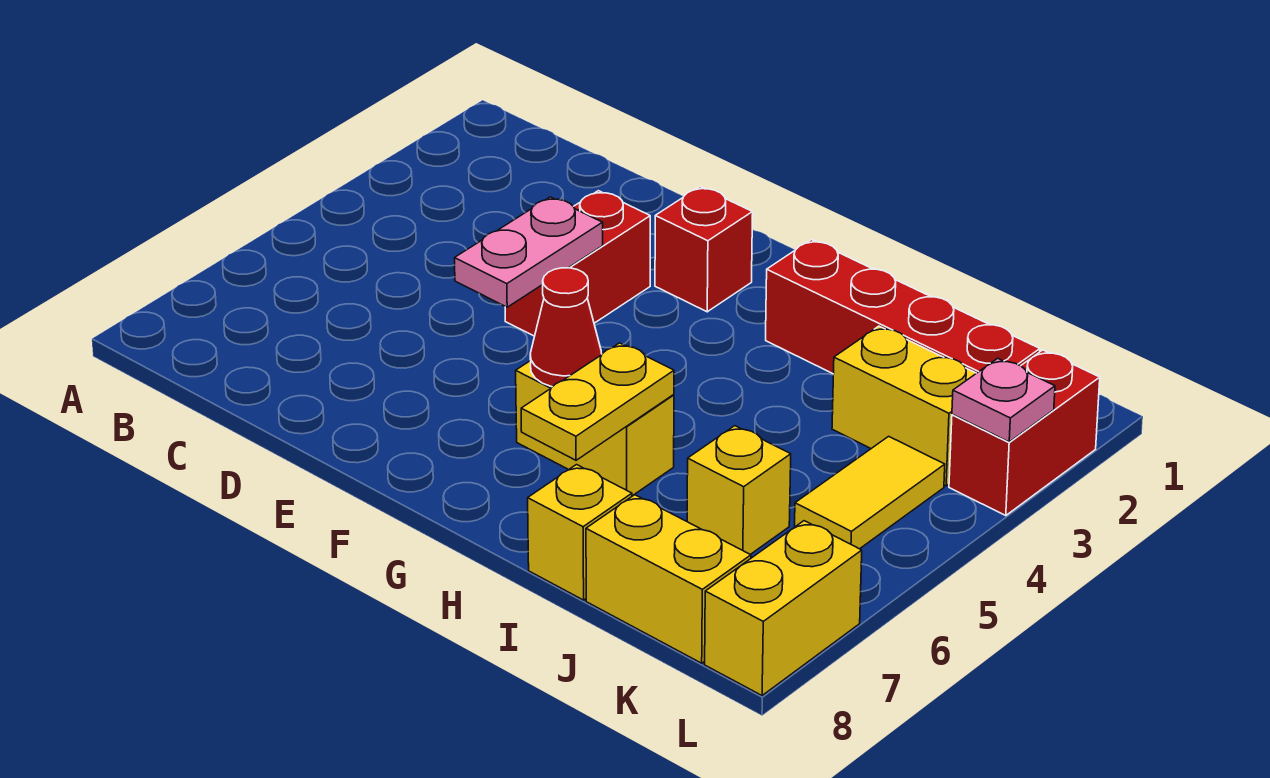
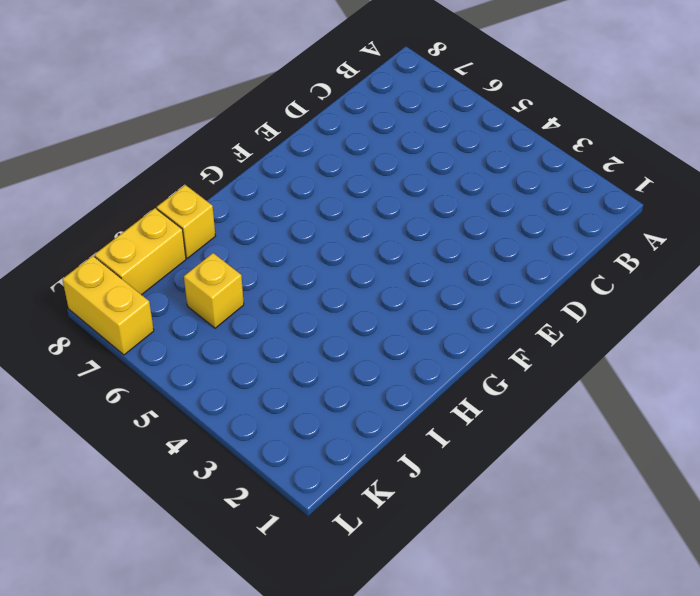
none -> red 1x2 brick [505,191,650,336]
none -> red 1x1 brick [655,187,753,312]
none -> yellow 1x2 brick [516,361,674,496]

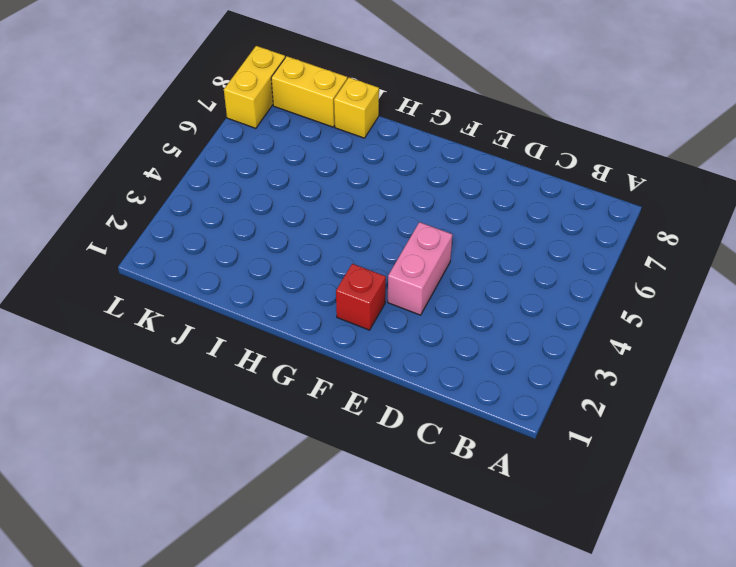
pink 1x2 brick [388,222,452,315] -> red 1x2 brick [505,191,650,336]
none -> yellow 1x2 brick [516,361,674,496]
none -> red 1x4 brick [766,240,1040,374]
none -> yellow 1x2 brick [832,326,976,486]

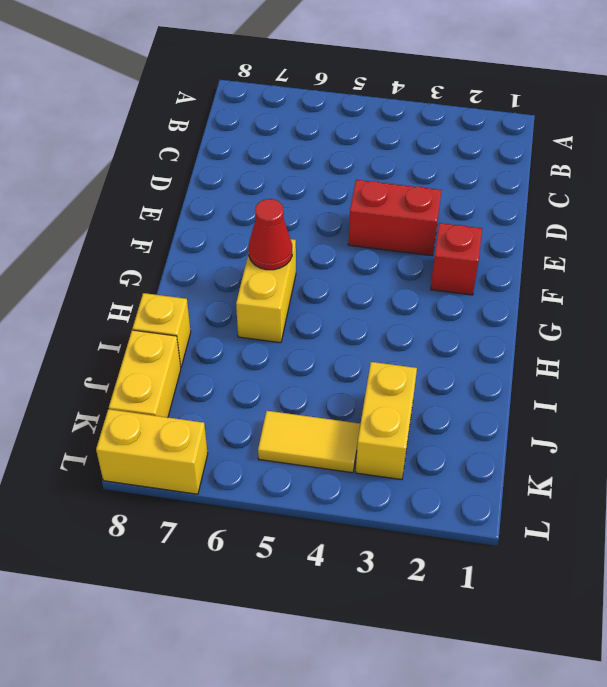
none -> red 1x4 brick [766,240,1040,374]
none -> yellow 1x1 brick [687,426,791,554]
none -> red 1x2 brick [949,350,1100,515]

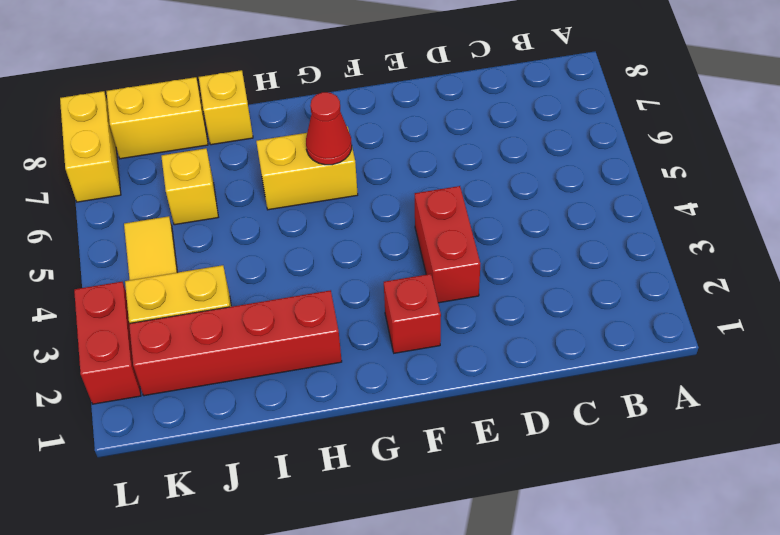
none -> pink 1x2 plate [455,197,603,307]
none -> yellow 1x2 plate [521,343,674,460]
none -> pink 1x1 plate [952,358,1055,442]

